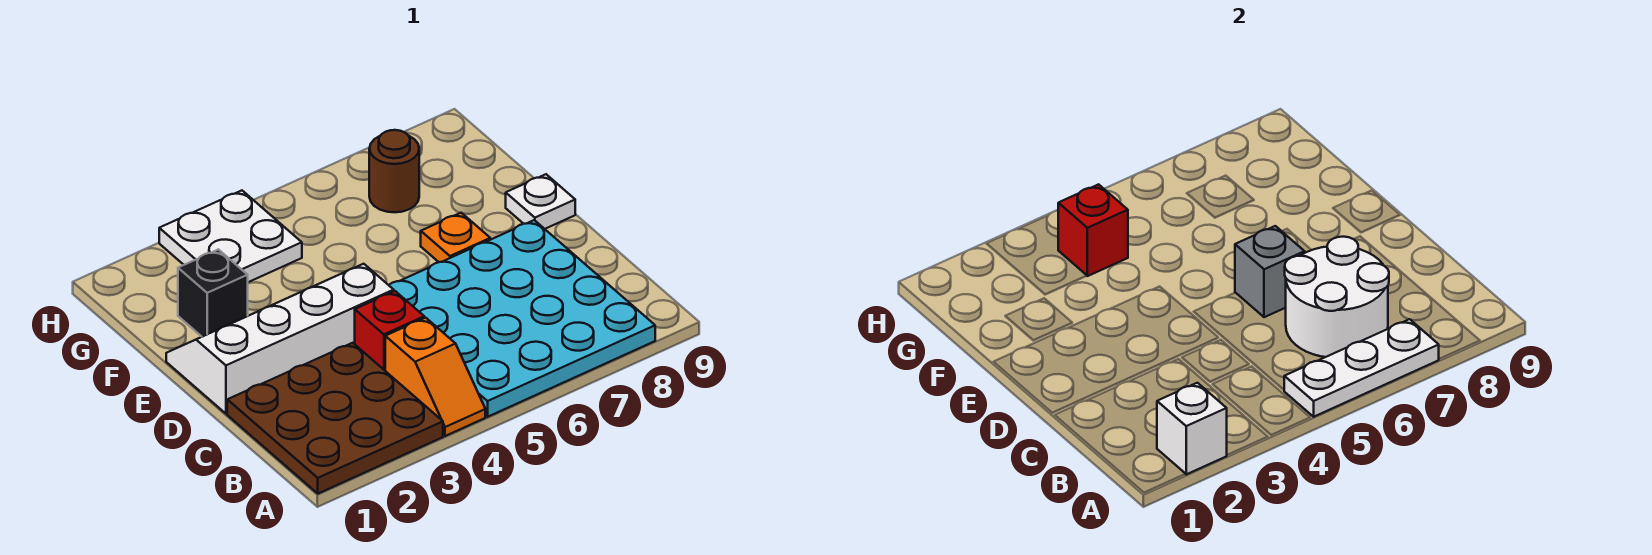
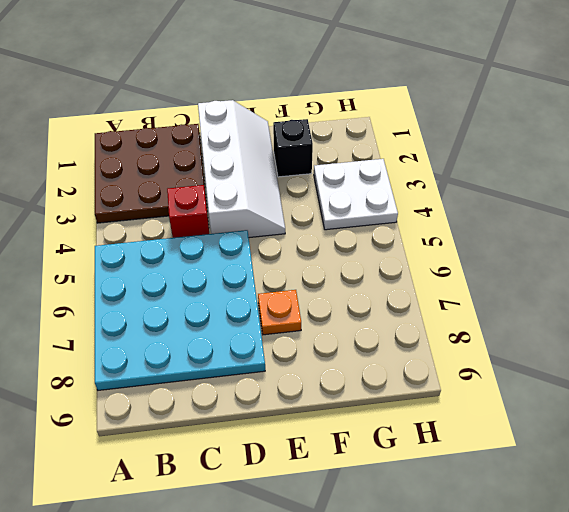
none -> orange 1x2 slope [385,318,485,436]
none -> white 1x1 plate [506,174,575,229]
none -> brown 1x1 round brick [369,130,419,212]

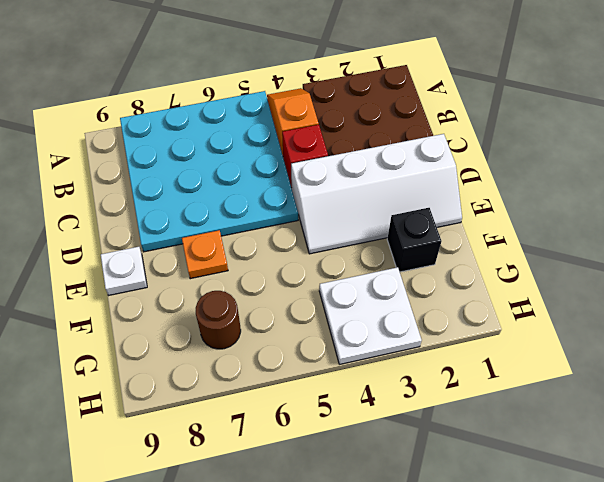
none -> white 1x1 brick [1157,383,1227,474]
none -> white 1x3 plate [1284,319,1439,417]
none -> white 2x2 round brick [1285,237,1389,357]

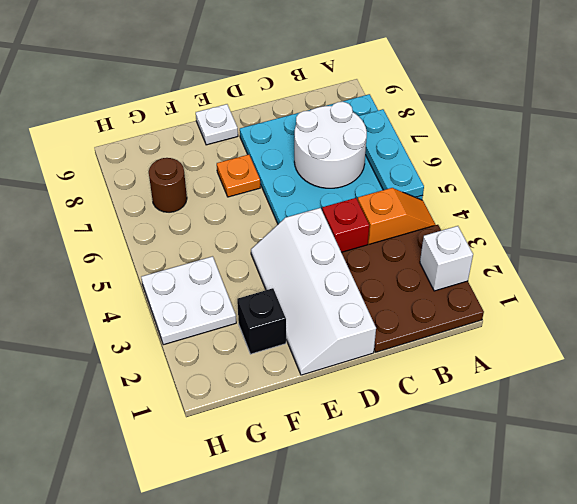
cyan 1x3 plate [359,109,424,197] -> white 1x3 plate [1284,319,1439,417]
none -> grey 1x1 brick [1235,226,1305,317]
none -> red 1x1 brick [1058,184,1128,276]

